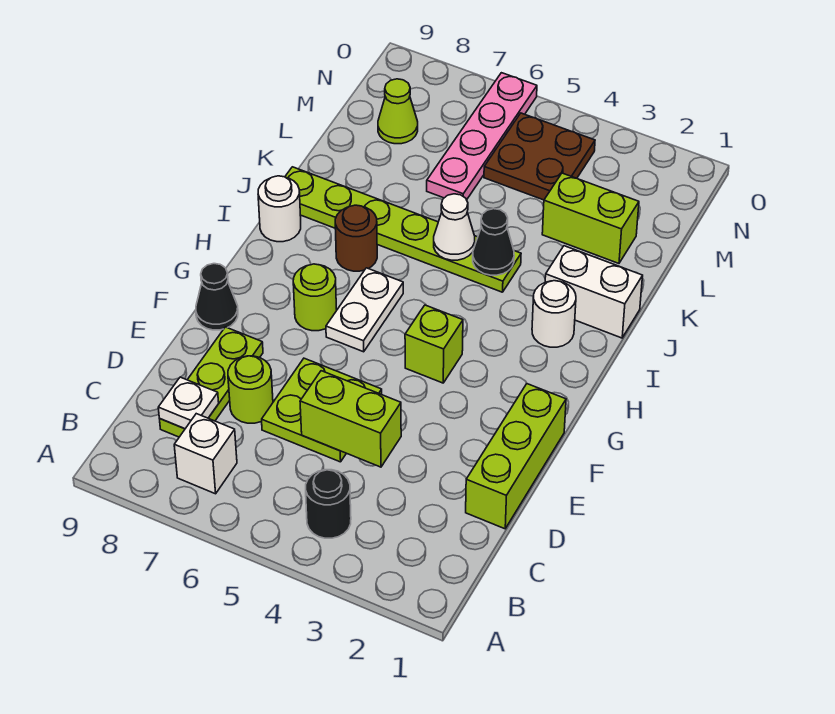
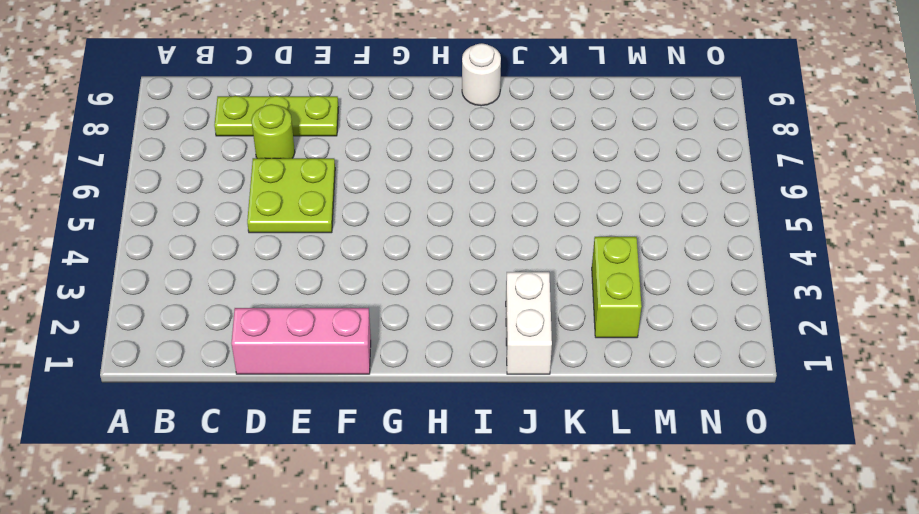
pink 1x3 brick [231,308,371,374] -> lime 1x3 brick [466,384,566,529]
none -> black 1x1 round brick [306,470,351,538]
none -> white 1x1 brick [174,414,237,494]
none -> black 1x1 cone [196,264,238,330]

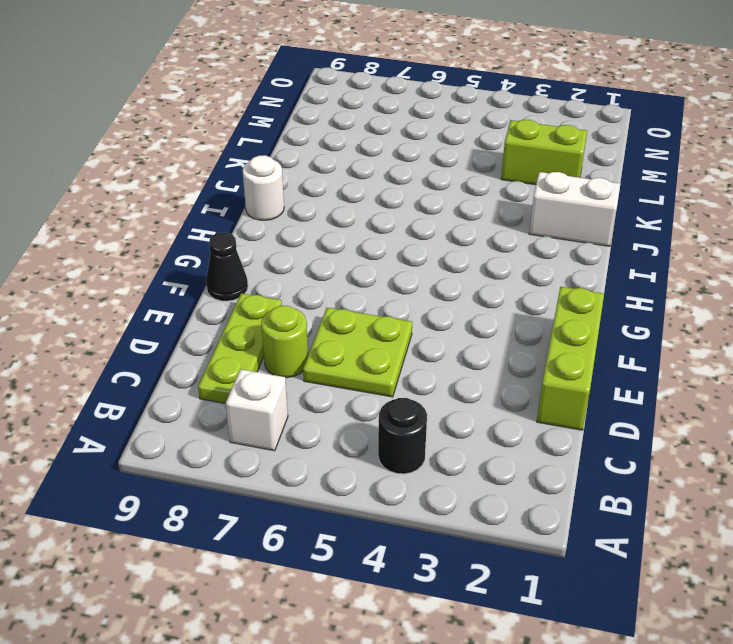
none -> lime 1x1 brick [405,305,463,383]
none -> white 1x2 plate [326,268,403,352]
none -> lime 1x1 round brick [293,264,337,331]

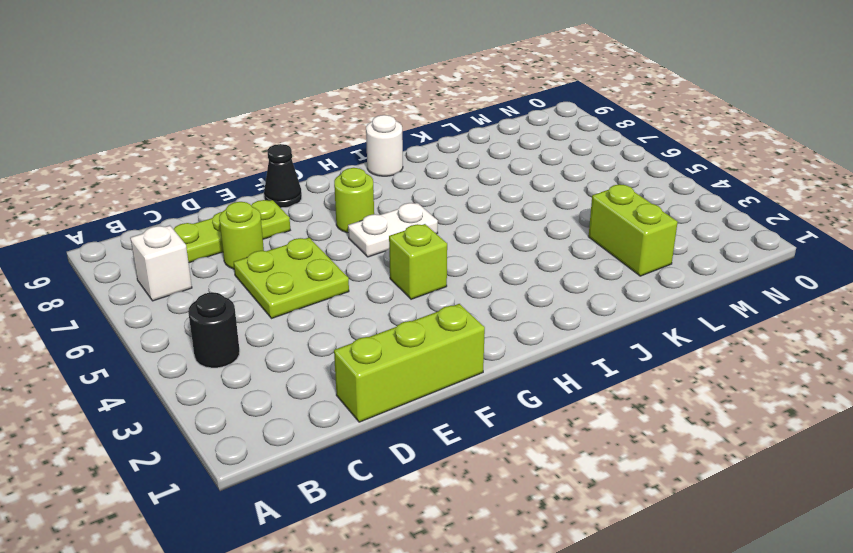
none -> white 1x1 round brick [532,281,576,347]
none -> brown 1x1 round brick [335,205,377,271]
none -> white 1x2 brick [545,246,643,338]

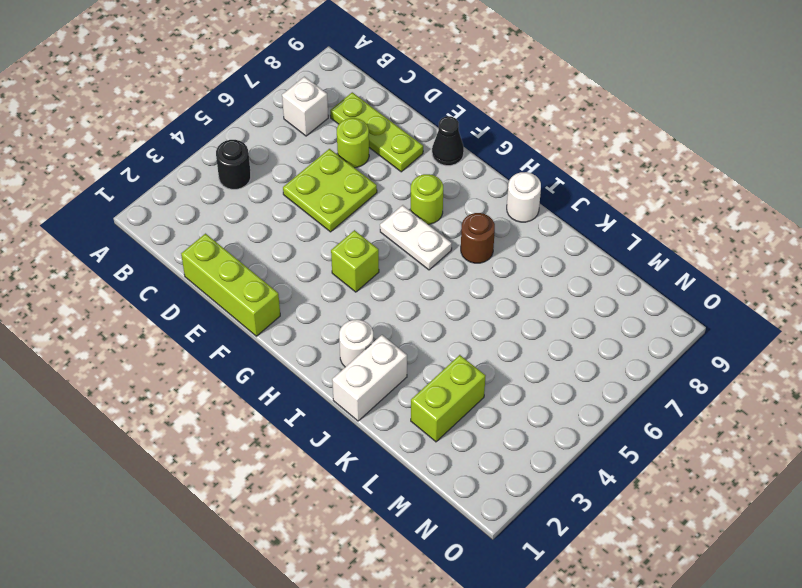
none -> lime 1x6 plate [285,167,521,292]
none -> pink 1x4 plate [427,73,537,200]
none -> brown 2x2 plate [484,113,595,200]

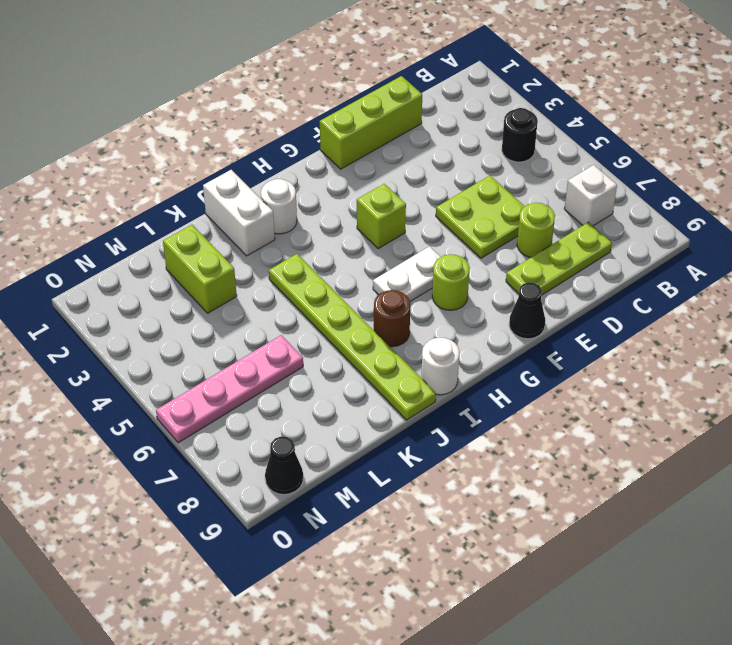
black 1x1 cone [265,436,303,495] -> black 1x1 cone moved to [473,209,514,275]
none -> brown 2x2 plate [484,113,595,200]
none -> lime 1x1 cone [378,79,418,144]
none -> white 1x1 plate [158,377,219,429]

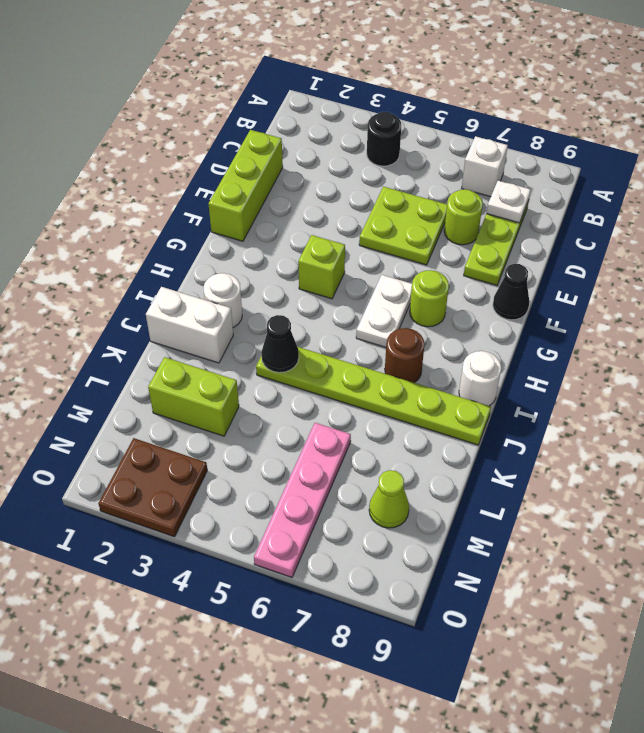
brown 2x2 plate [98,438,207,537] -> brown 2x2 plate moved to [484,113,595,200]
none -> lime 1x2 brick [300,371,401,467]
none -> white 1x1 cone [434,194,475,260]

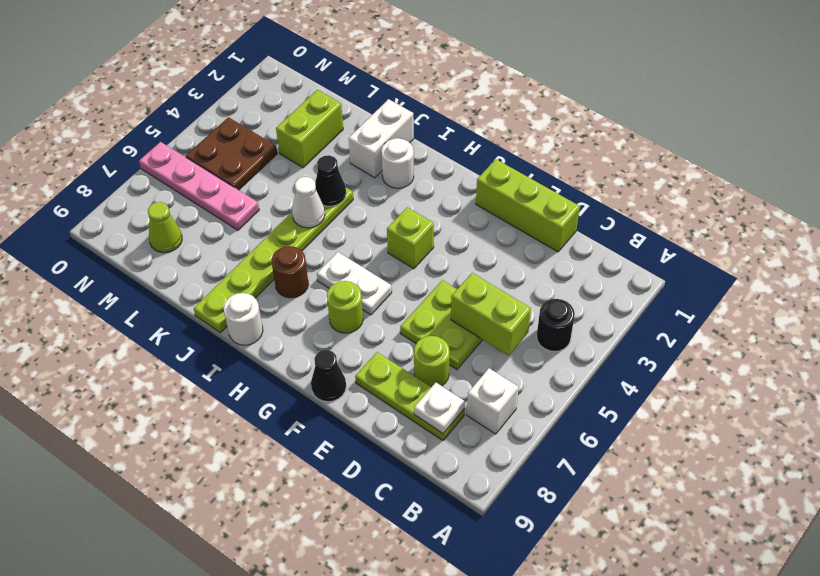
lime 1x2 brick [451,273,531,356] -> lime 1x2 brick turned to [300,371,401,467]

